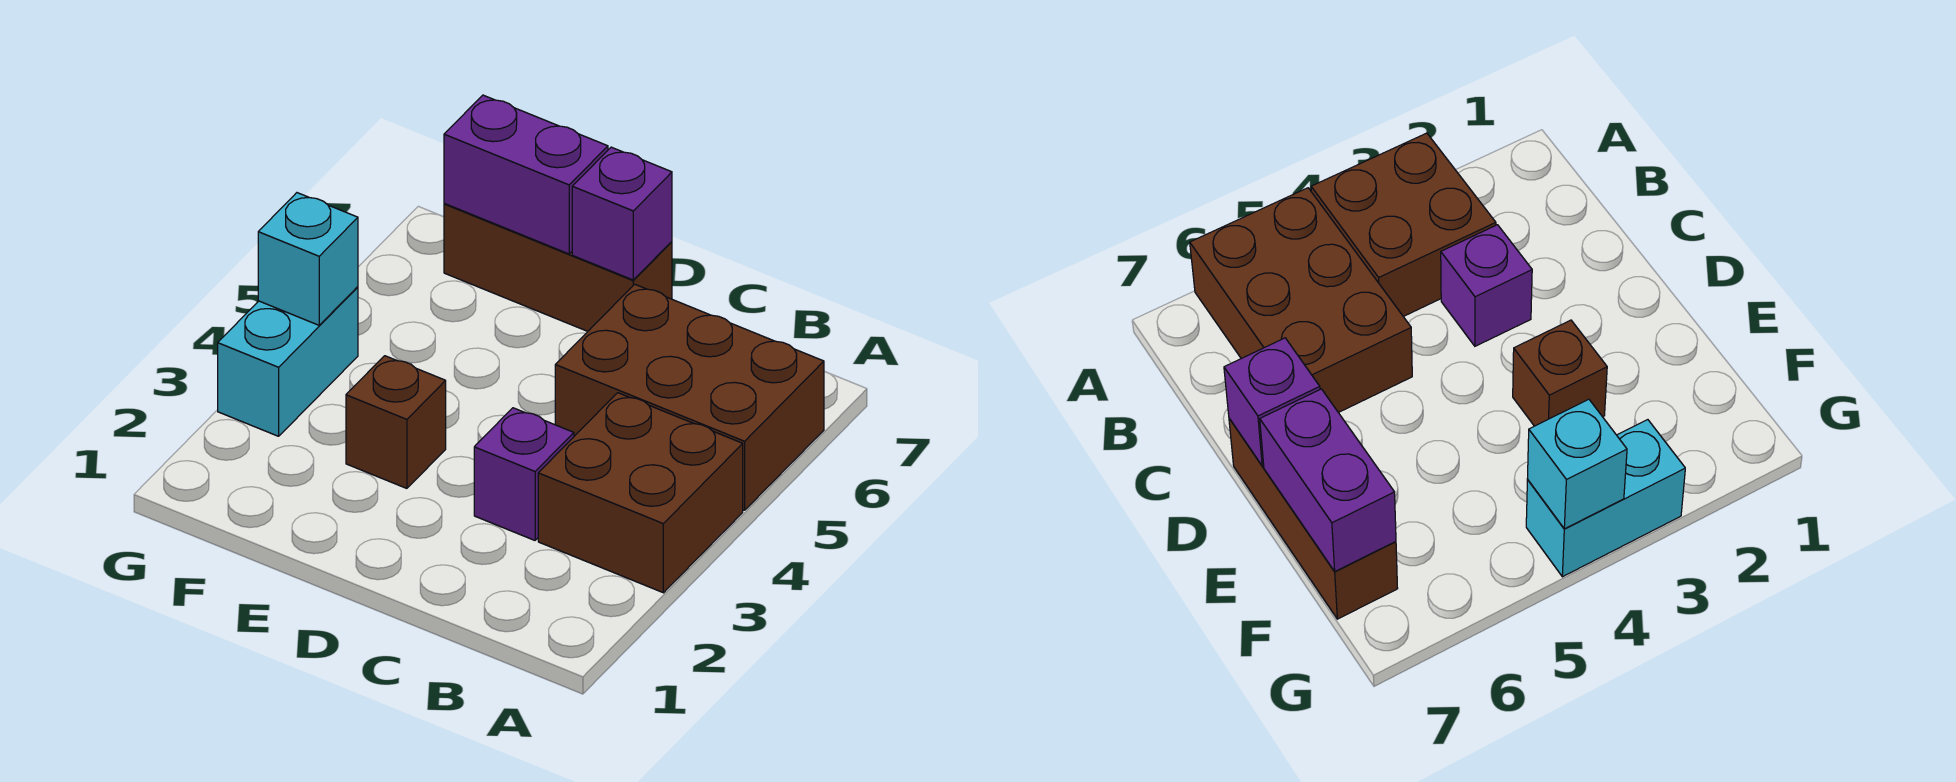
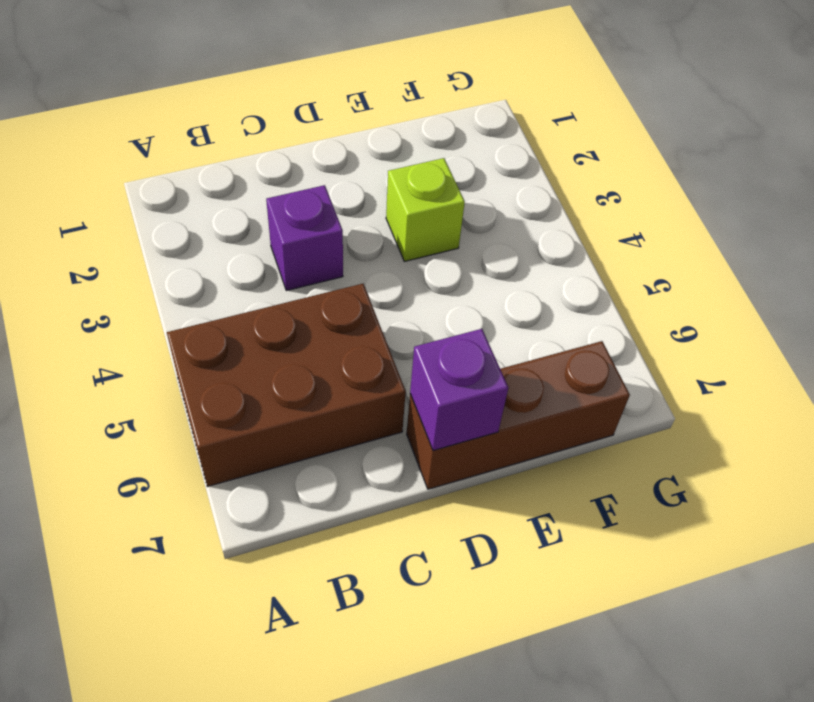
lime 1x1 brick [386,158,465,262] -> brown 1x1 brick [346,356,446,488]
none -> brown 2x2 brick [538,393,743,593]
none -> cyan 1x2 brick [218,287,358,436]

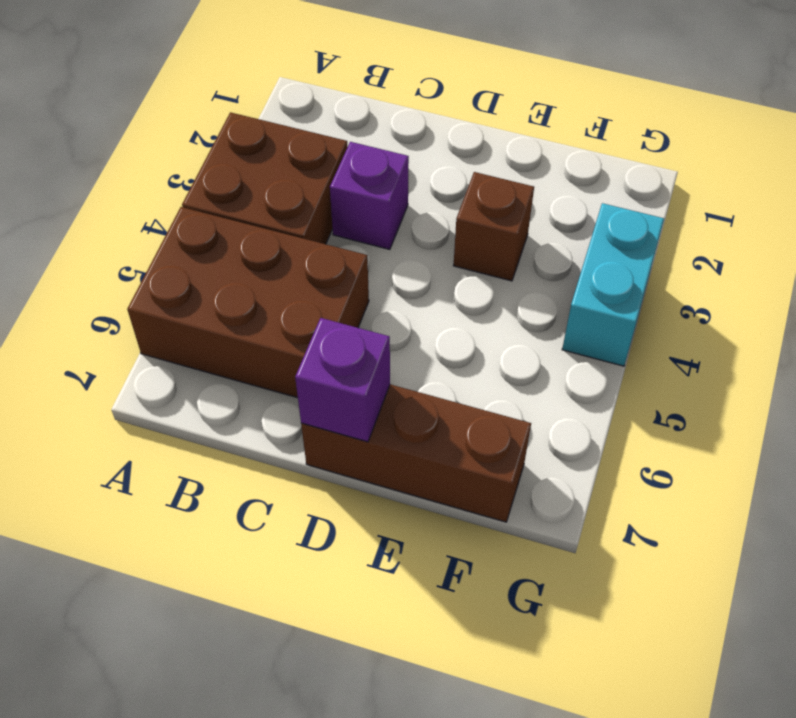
none -> purple 1x2 brick [444,95,608,254]
none -> cyan 1x1 brick [258,193,358,325]

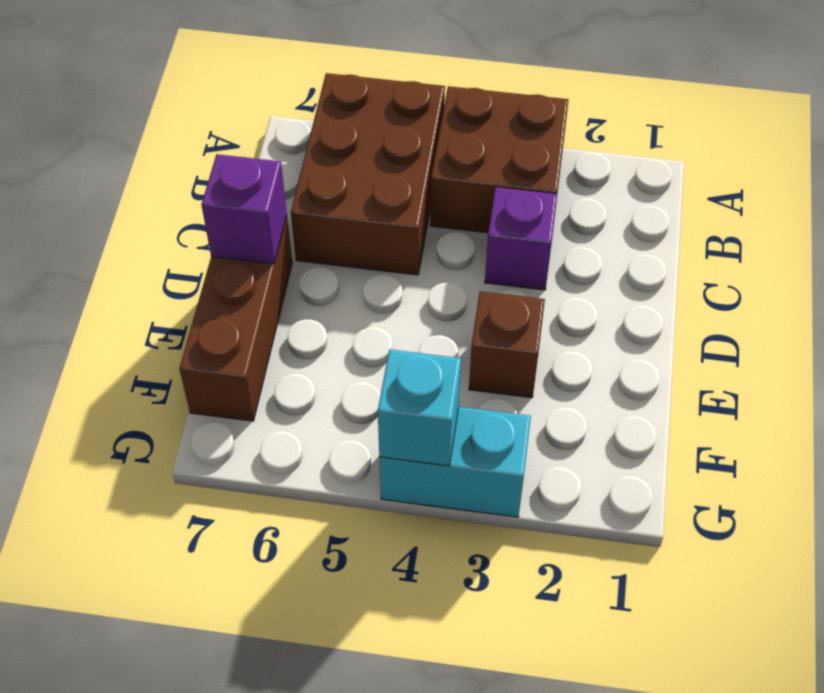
none -> purple 1x2 brick [444,95,608,254]

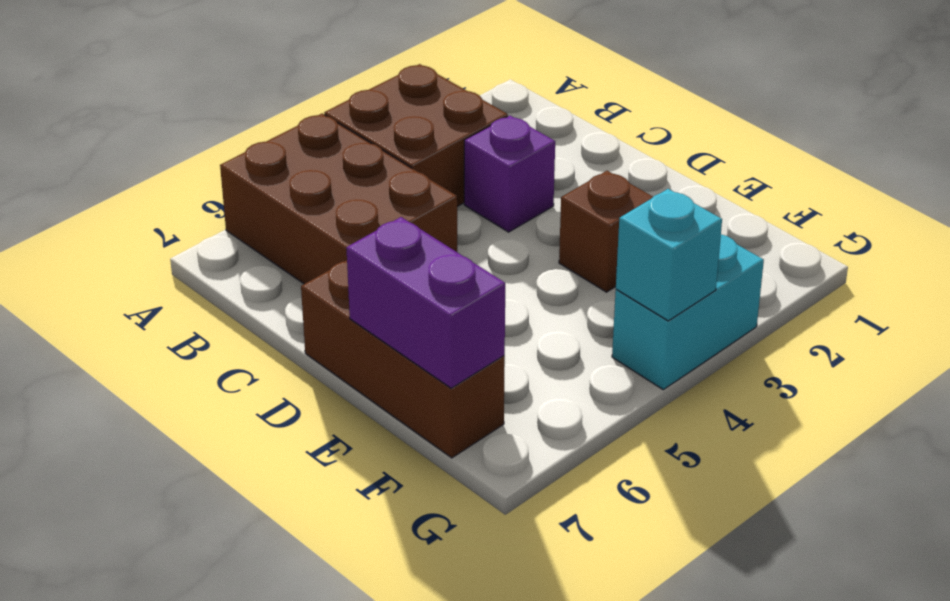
none -> purple 1x1 brick [572,147,672,280]

